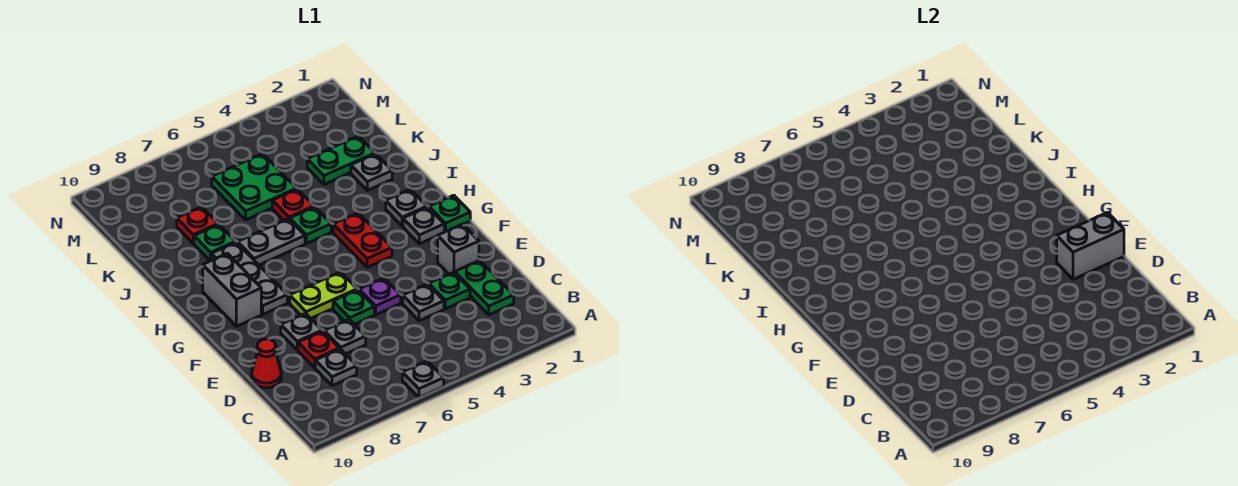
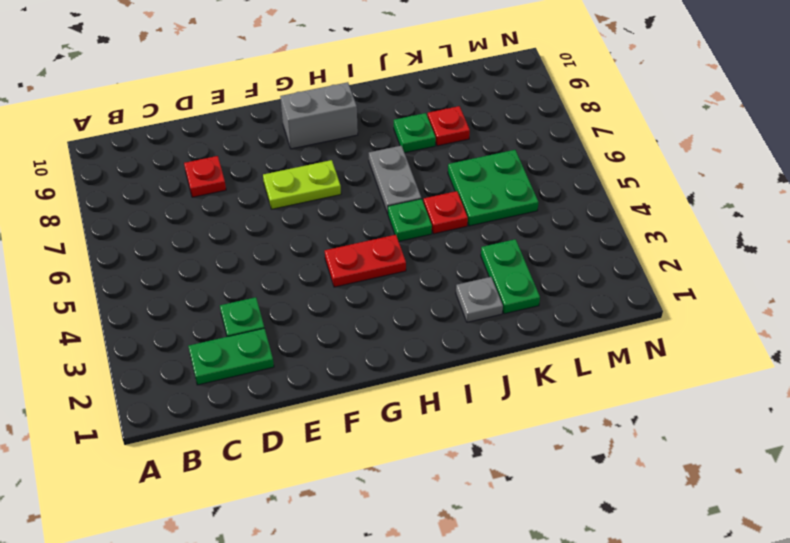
lime 1x2 plate [263,160,341,209] -> lime 1x2 plate turned to [290,272,357,318]
none -> grey 1x1 plate [402,361,444,398]
none -> grey 1x1 plate [315,349,357,386]
none -> grey 1x1 plate [403,284,444,321]

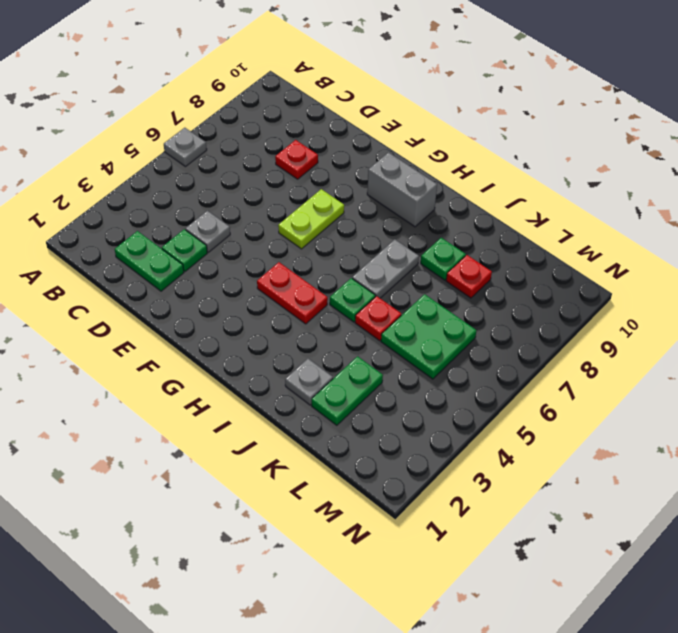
none -> grey 1x1 plate [315,349,357,386]
none -> grey 1x1 plate [324,320,366,354]
none -> red 1x1 cone [252,339,281,388]

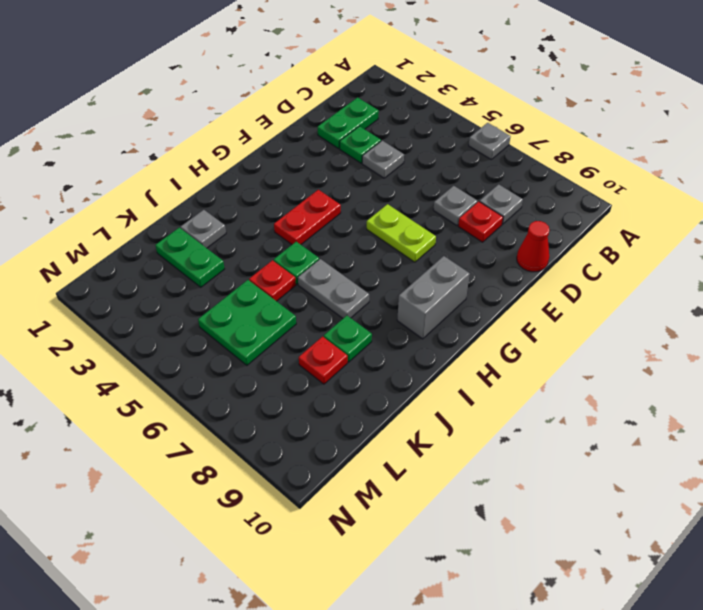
none -> grey 1x1 brick [438,224,479,274]
none -> purple 1x1 plate [359,278,401,315]
none -> green 1x1 plate [333,290,374,325]

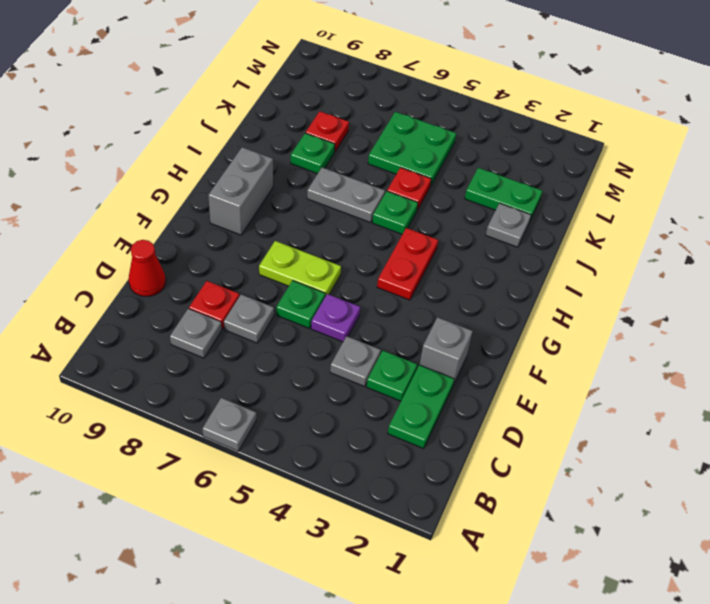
none -> grey 1x1 plate [281,313,322,350]
none -> green 1x1 plate [429,195,470,232]
none -> grey 1x1 plate [403,207,444,244]

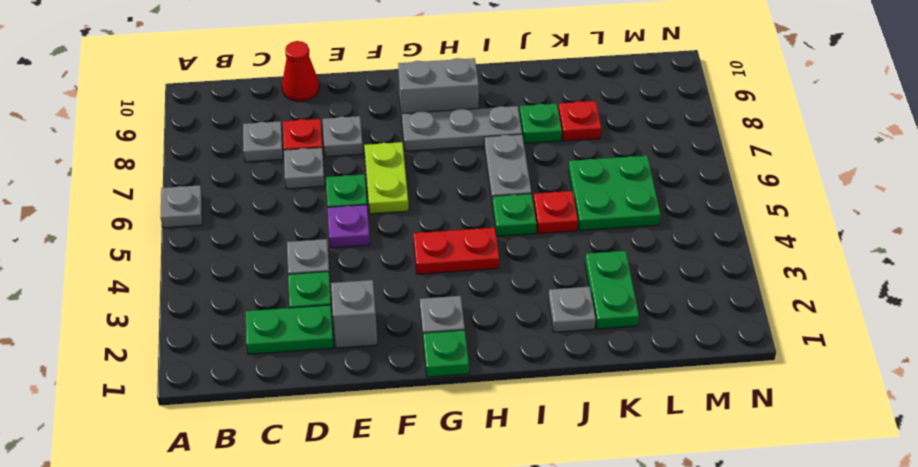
none -> grey 1x1 plate [386,189,427,226]
none -> grey 1x2 brick [1057,213,1124,279]

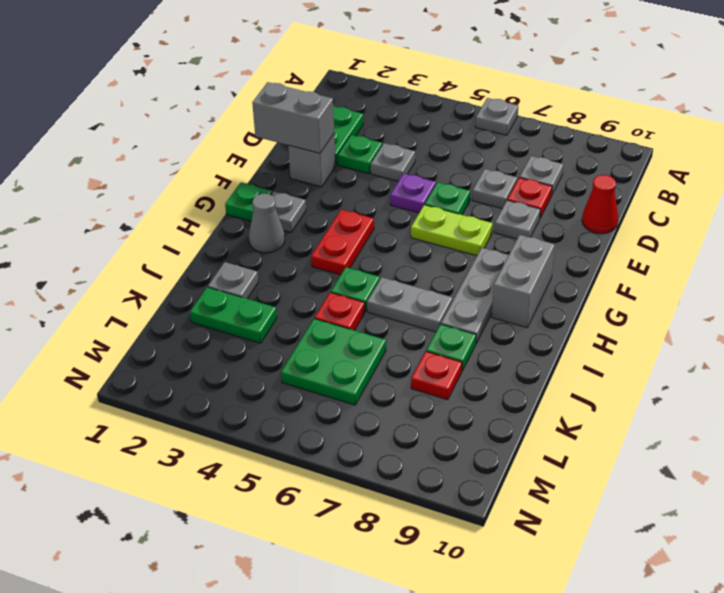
grey 1x1 cone [249,194,285,253] -> grey 1x1 plate [386,189,427,226]

